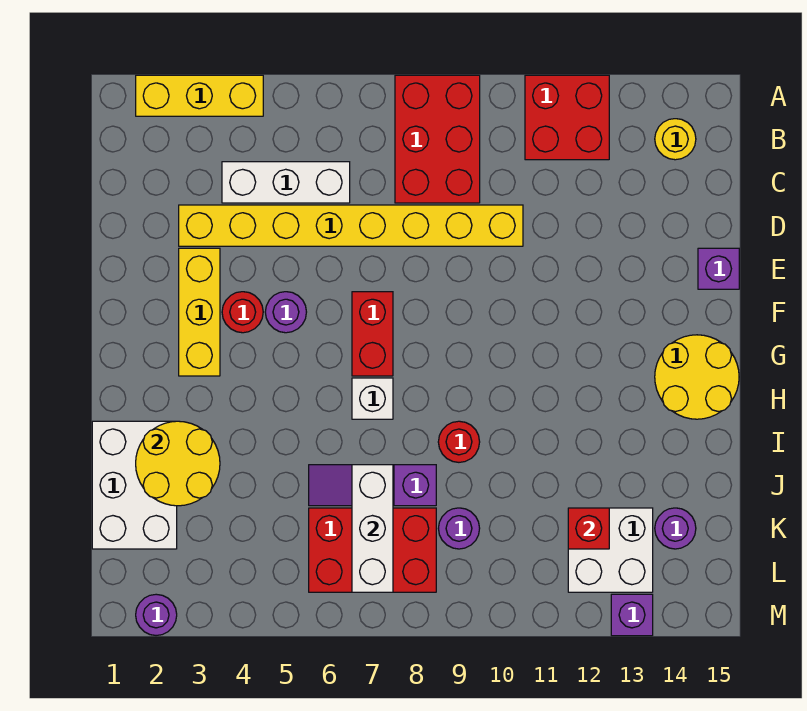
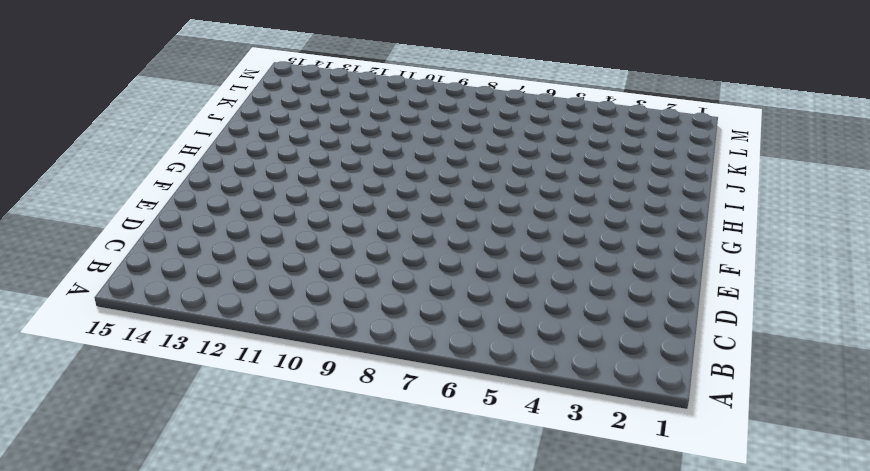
none -> yellow 1x3 brick [136,75,263,116]
none -> red 2x3 brick [395,75,480,203]
none -> red 2x2 brick [525,75,609,160]

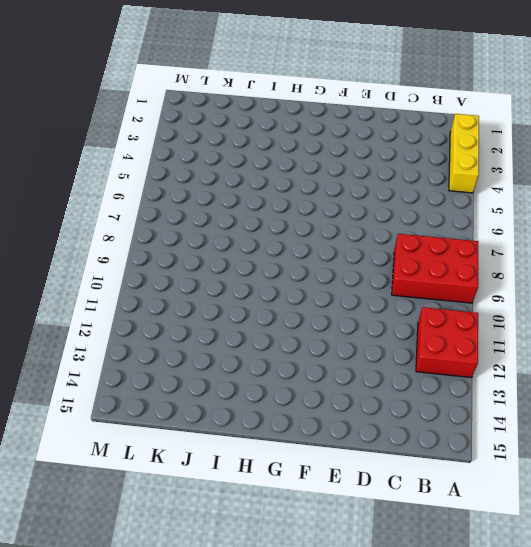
none -> yellow 1x1 round brick [655,119,696,160]
none -> white 1x3 brick [222,162,350,203]
none -> yellow 1x8 brick [179,205,523,246]

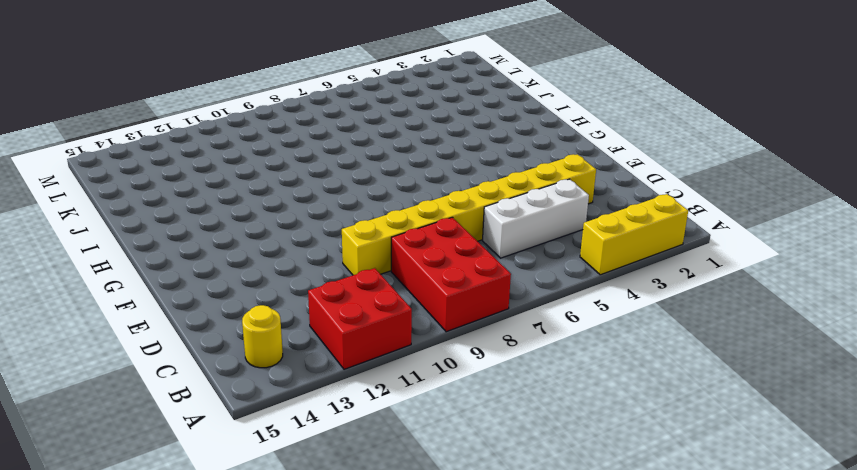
none -> yellow 1x3 brick [179,248,220,376]
none -> purple 1x1 brick [698,248,739,289]
none -> red 1x1 round brick [222,292,263,333]

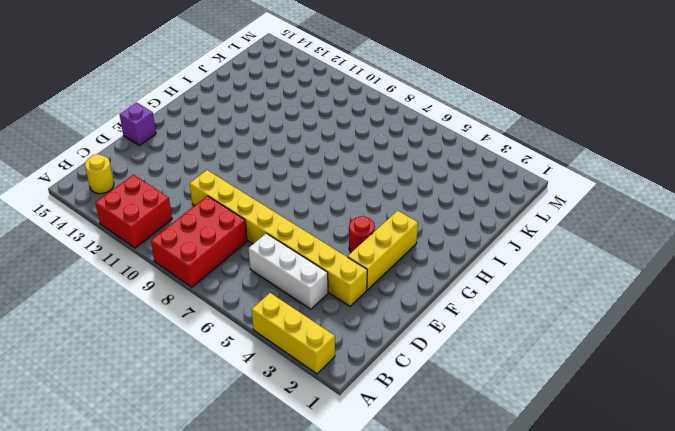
none -> purple 1x1 round brick [265,292,306,333]
none -> red 1x2 brick [352,292,393,376]
none -> yellow 2x2 round brick [655,335,739,419]

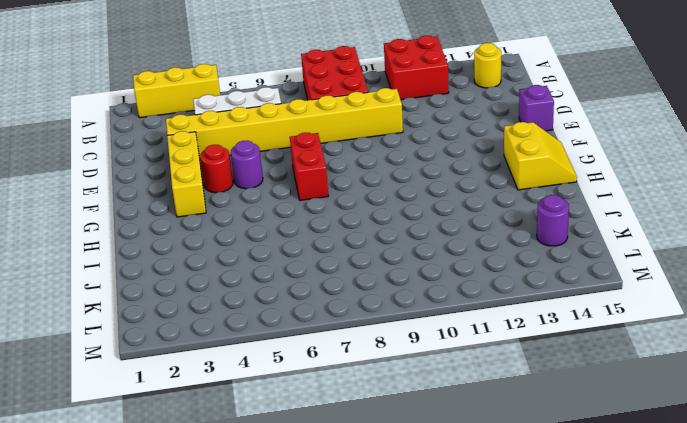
yellow 2x2 slope [504,122,577,190] -> yellow 2x2 round brick [655,335,739,419]
none -> white 1x1 brick [352,378,393,419]
none -> white 2x3 brick [92,421,177,549]
none -> red 1x1 round brick [438,421,480,462]

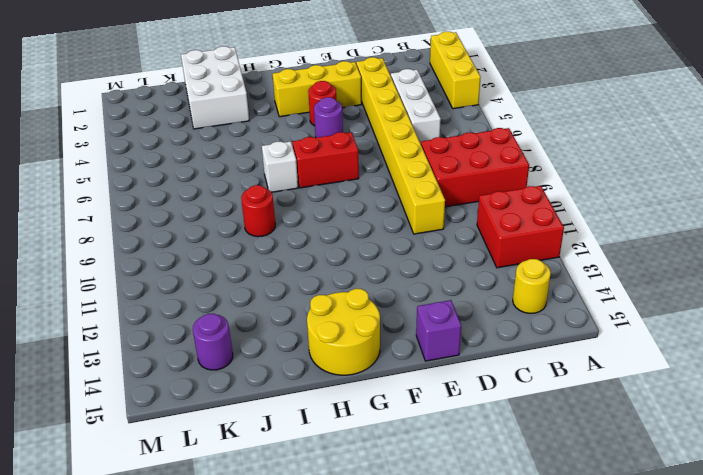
white 2x3 brick [181,46,249,129] -> white 2x3 brick turned to [92,421,177,549]
none -> purple 1x3 slope [309,465,436,506]
none -> red 2x3 brick [309,508,436,592]
none -> purple 1x1 round brick [438,508,480,549]

